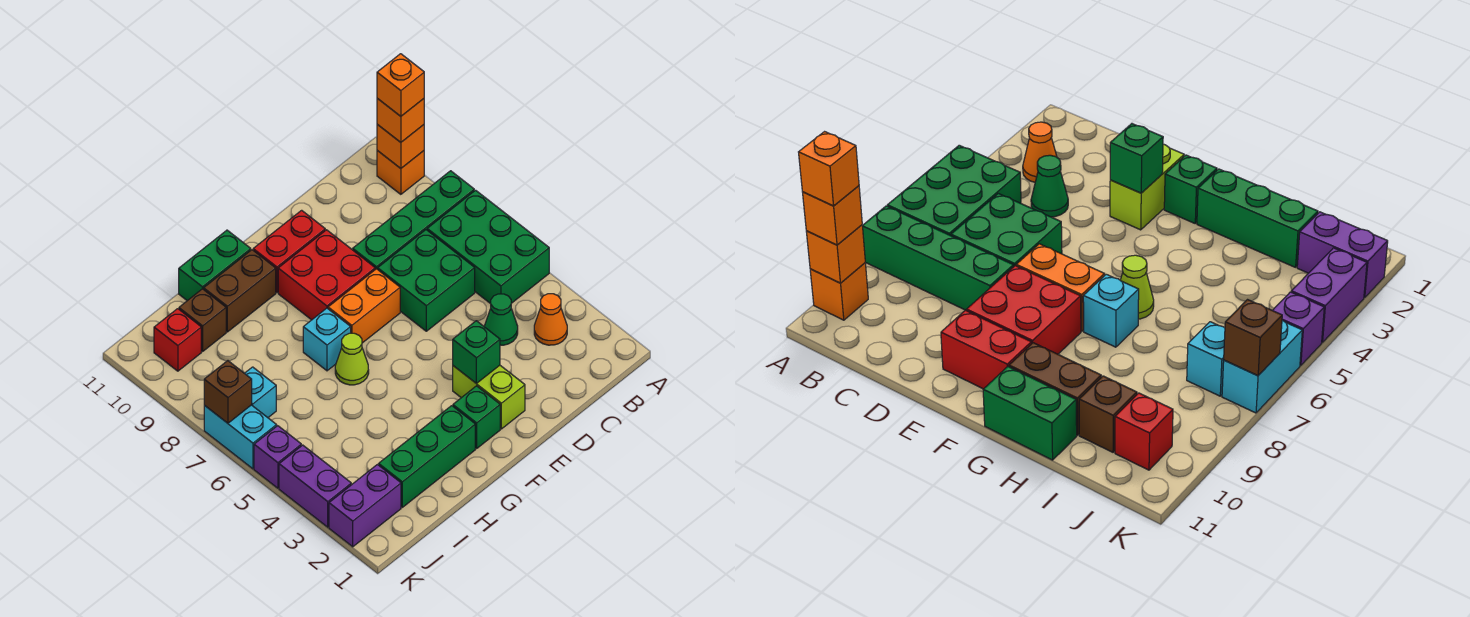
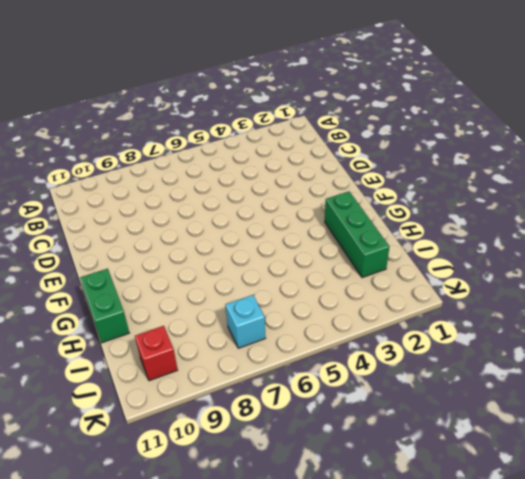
none -> green 2x3 brick [427,190,549,304]
none -> green 1x4 brick [353,171,474,269]
none -> orange 1x1 brick [377,151,424,194]

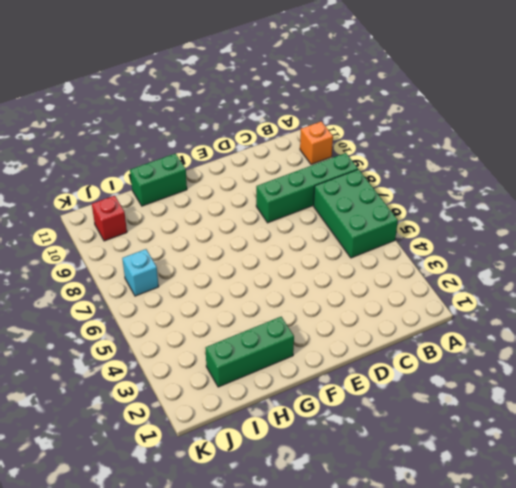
none -> orange 1x1 cone [534,294,567,345]
none -> green 1x1 cone [484,294,518,345]
none -> green 2x2 brick [378,230,475,331]

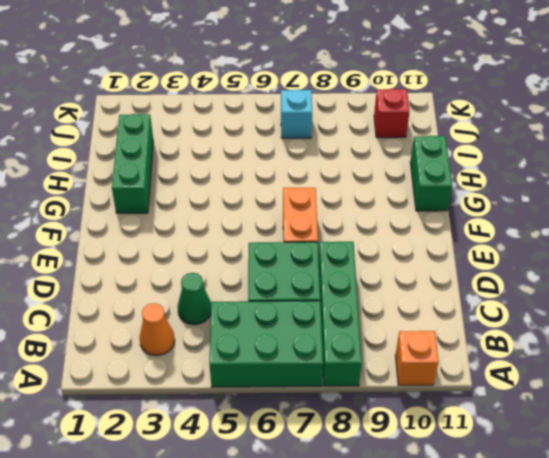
none -> lime 1x2 brick [453,365,525,429]
none -> red 2x2 brick [278,230,375,320]
none -> red 1x2 brick [253,210,325,293]

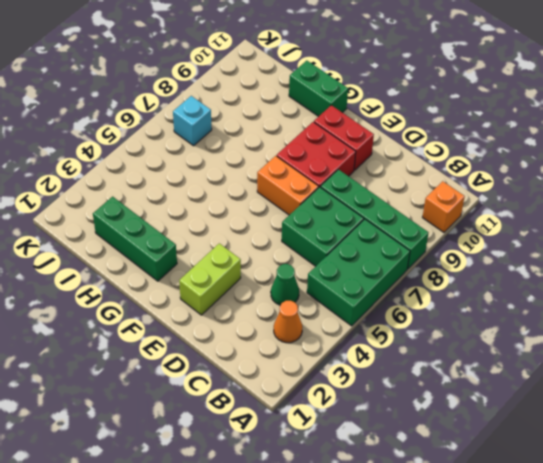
none -> green 1x1 brick [453,386,500,448]
none -> lime 1x1 cone [335,333,369,385]
none -> cyan 1x1 brick [303,308,351,371]

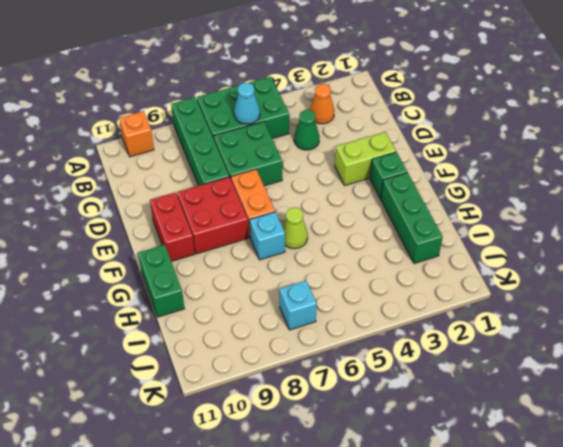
cyan 1x1 cone [234,83,260,124] -> none
none -> brown 1x2 brick [204,250,276,332]
none -> brown 1x1 brick [179,289,226,351]
none -> purple 1x2 brick [329,465,401,547]

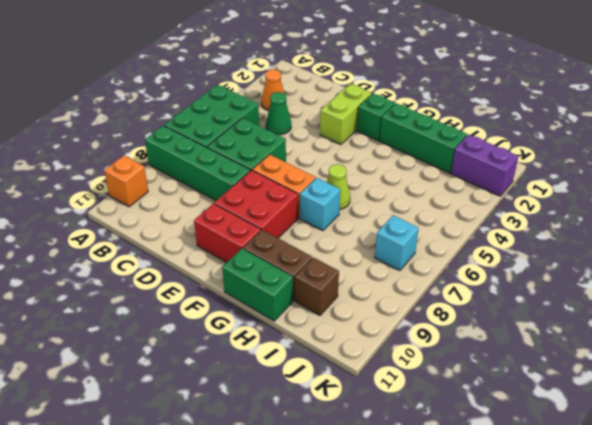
none -> red 1x1 brick [154,309,201,371]
none -> purple 1x2 brick [279,445,351,527]
none -> purple 1x1 brick [254,426,301,488]

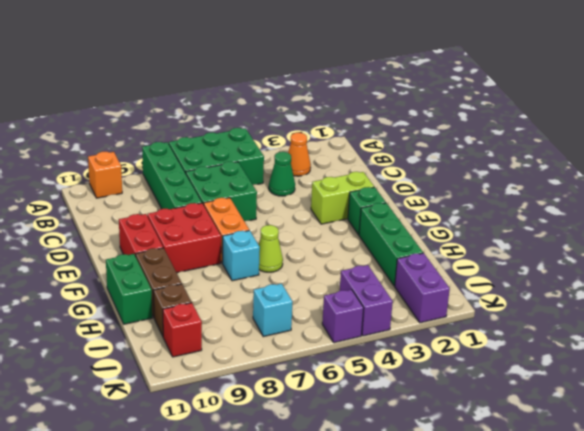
purple 1x2 brick [340,265,393,336] -> purple 1x2 brick turned to [279,445,351,527]
none -> cyan 1x2 brick [204,405,277,469]
none -> orange 1x1 brick [377,125,424,168]
none -> green 1x1 brick [453,321,500,383]

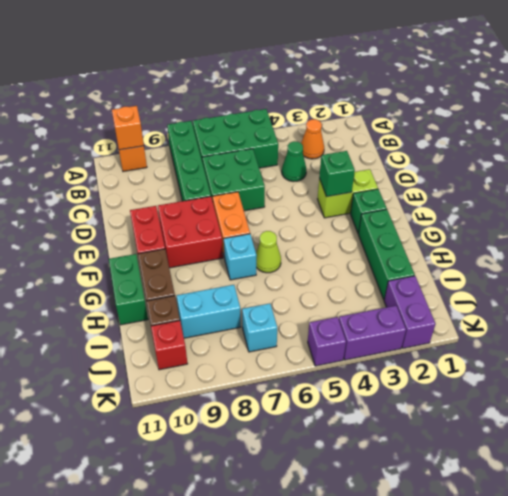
cyan 1x2 brick [177,285,241,338] -> cyan 1x2 brick moved to [204,405,277,469]
none -> brown 1x1 brick [204,361,252,423]
none -> orange 1x1 brick [377,98,424,142]
none -> orange 1x1 brick [377,54,424,116]

